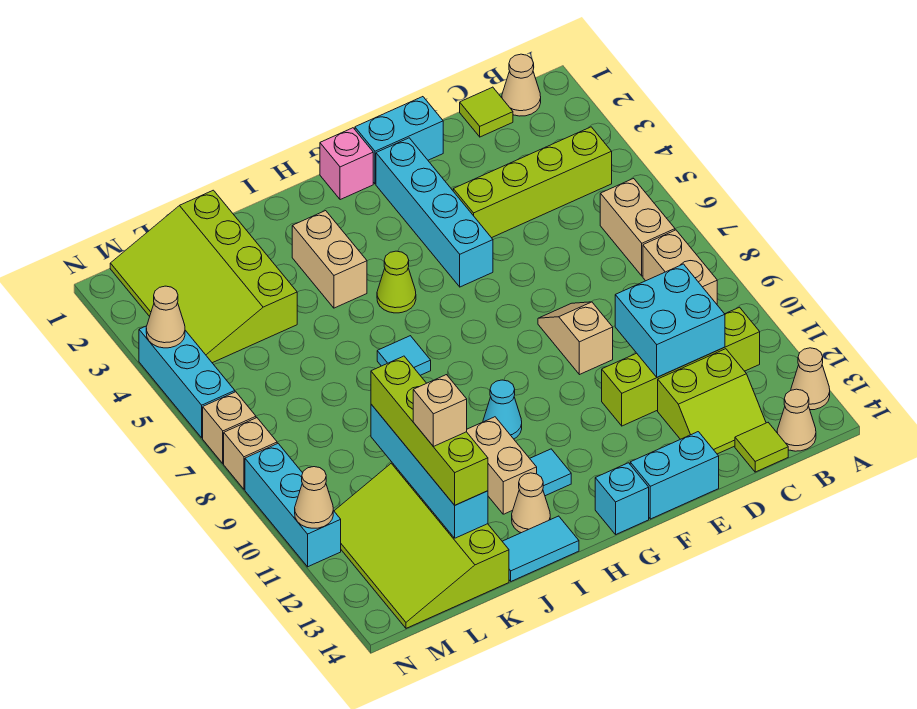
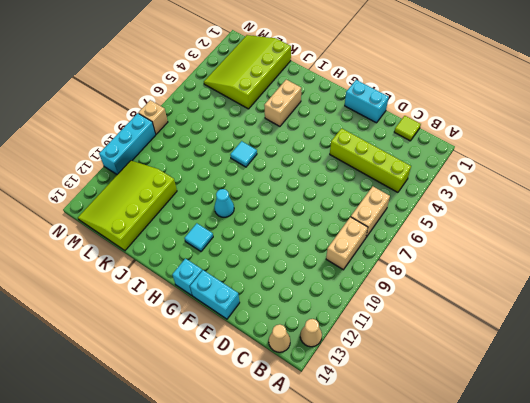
none -> tan 1x1 cone [502,54,541,116]
none -> lime 1x4 brick [602,307,760,426]
none -> lime 2x2 slope [658,349,766,454]
none -> lime 1x1 tile [735,423,788,472]

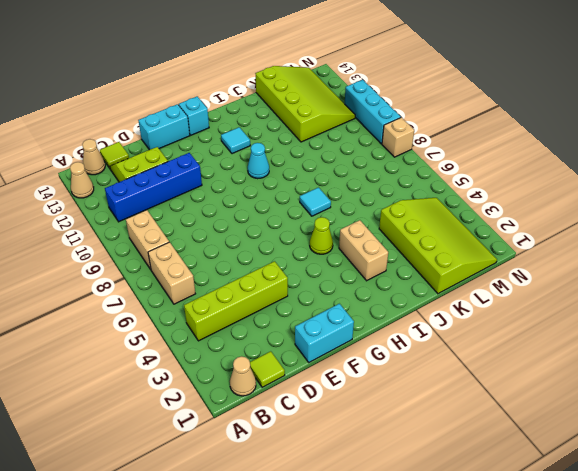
blue 1x4 brick [105,153,202,222] -> lime 1x4 brick [602,307,760,426]
none -> tan 1x2 slope [538,302,613,375]
none -> cyan 1x4 brick [376,138,493,287]
none -> pink 1x1 brick [320,128,373,200]
none -> tan 1x2 brick [467,417,537,514]

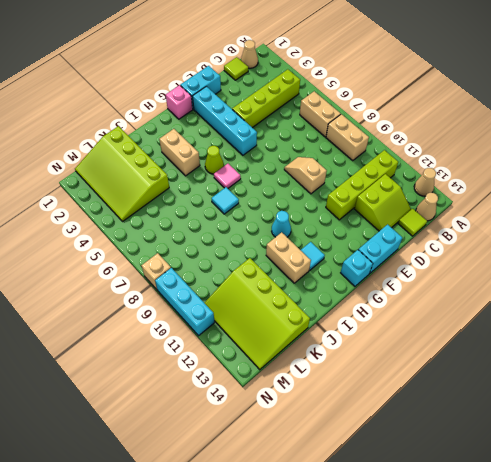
pink 1x1 tile [214,164,241,188] -> none
none -> tan 1x1 cone [512,473,550,533]
none -> cyan 1x2 tile [502,516,579,581]
none -> cyan 1x3 brick [139,326,235,438]
none -> tan 1x1 brick [203,392,256,464]

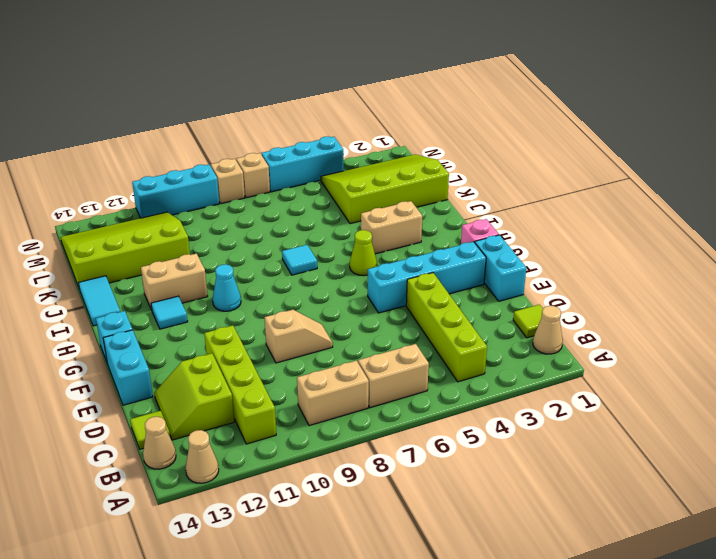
none -> tan 1x1 cone [512,473,550,533]
none -> cyan 2x2 brick [615,264,725,377]
none -> cyan 1x4 brick [371,404,488,538]
none -> tan 1x1 cone [146,286,185,348]

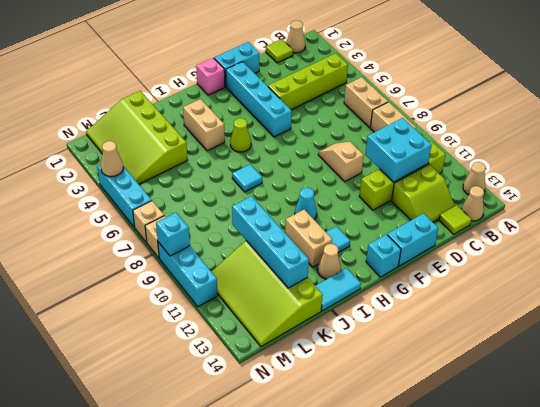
cyan 1x1 brick [156,212,190,256] -> none
none -> tan 1x1 cone [295,467,333,528]
none -> lime 1x4 brick [371,356,488,505]
none -> tan 1x1 brick [413,375,467,446]

